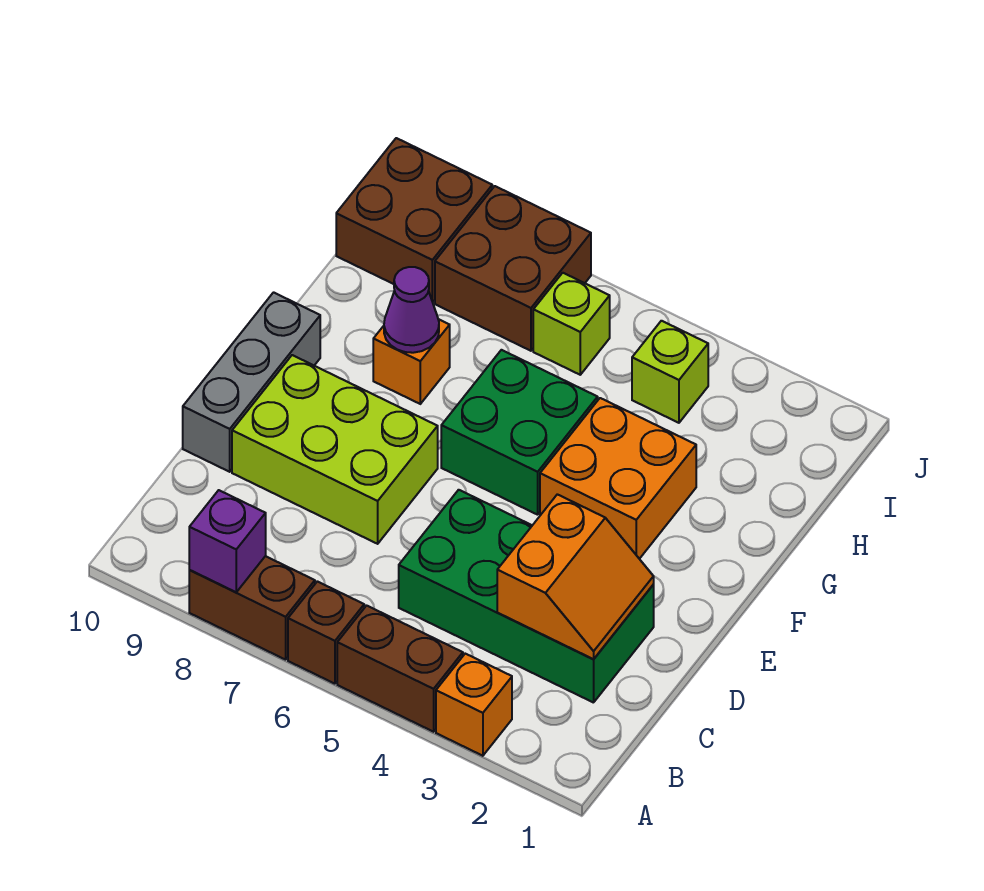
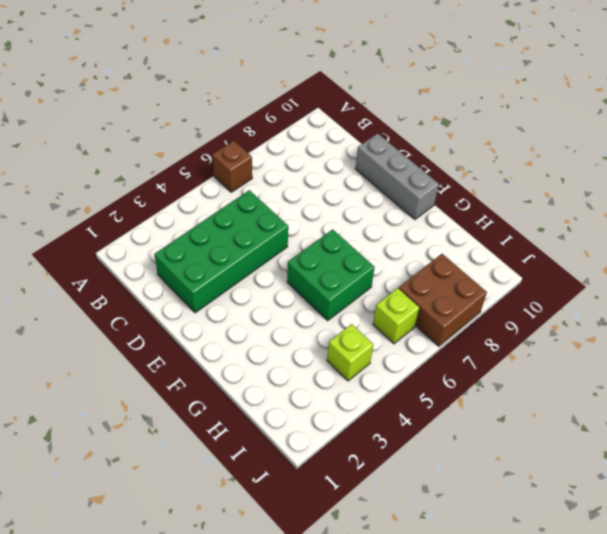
none -> orange 1x1 brick [436,654,512,756]
none -> brown 1x2 brick [337,606,463,732]
none -> brown 1x2 brick [189,556,315,660]

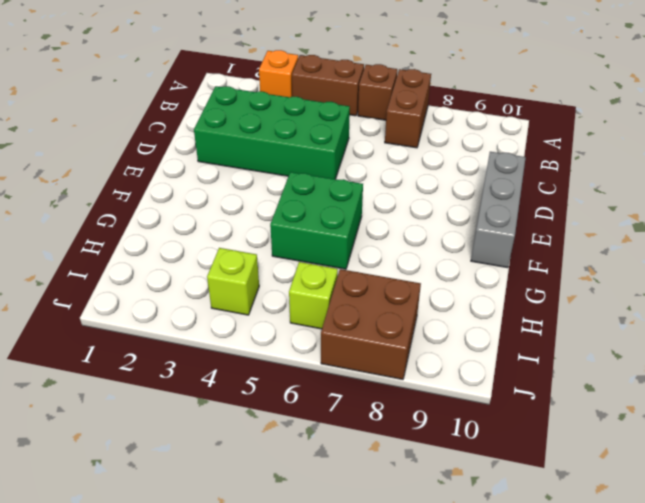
brown 1x2 brick [385,69,431,148] -> brown 1x2 brick turned to [189,556,315,660]
none -> lime 2x3 brick [232,355,438,544]
none -> orange 2x2 brick [540,398,696,559]
none -> orange 1x1 brick [373,319,450,404]

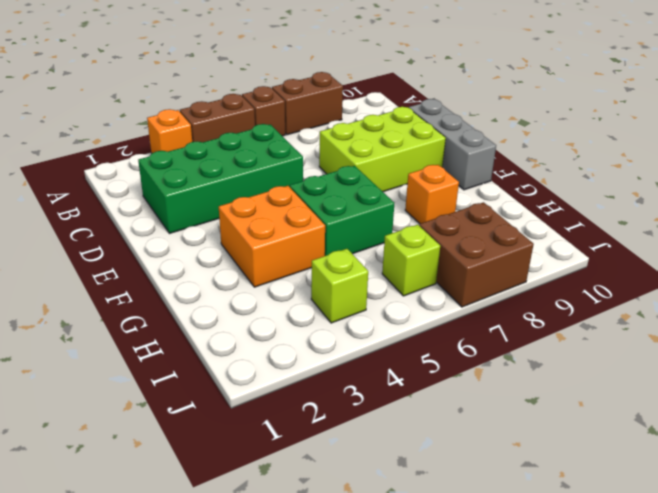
none -> brown 2x2 brick [336,138,492,302]
none -> purple 1x1 brick [189,490,266,592]
none -> orange 2x2 slope [497,494,654,659]

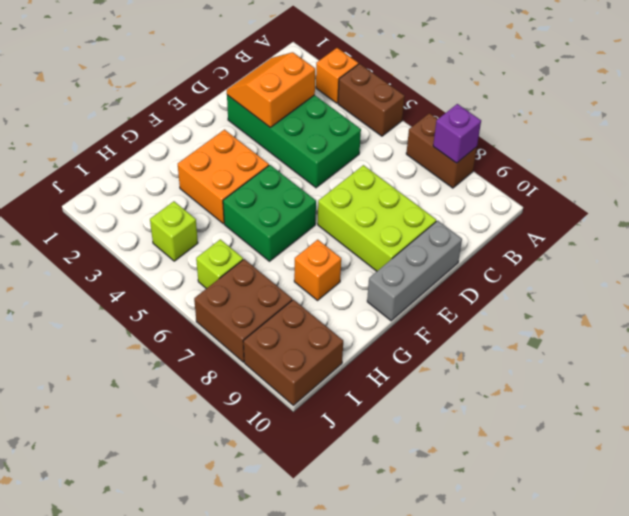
none -> brown 1x1 brick [288,581,364,684]
none -> purple 1x1 cone [384,267,439,353]

